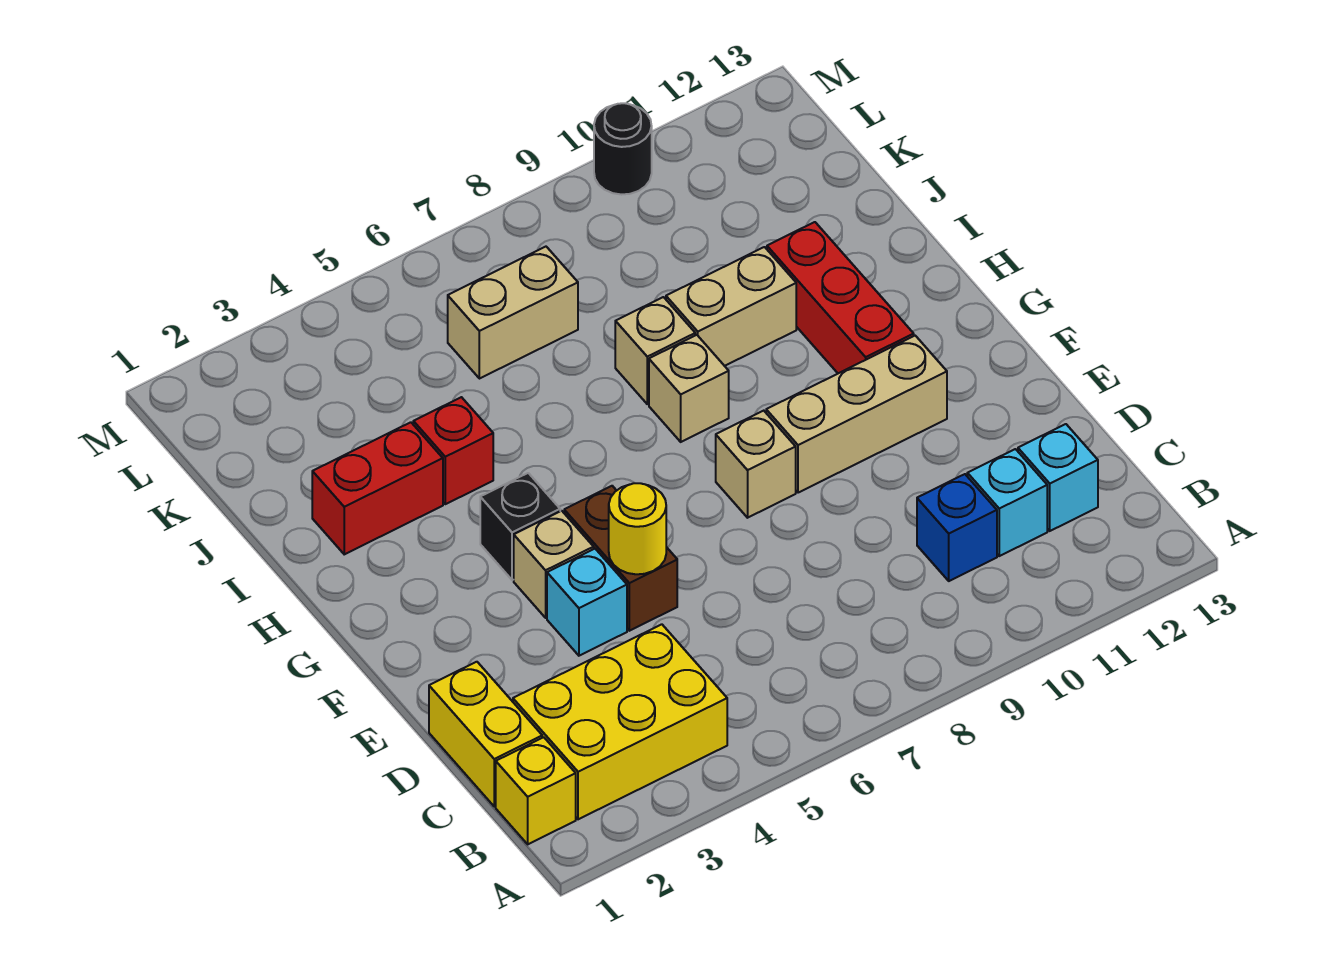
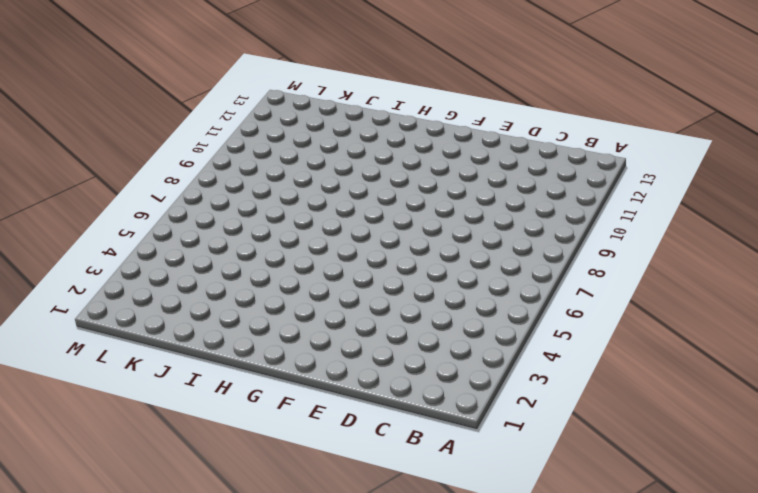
none -> yellow 1x1 brick [496,737,576,844]
none -> yellow 2x3 brick [513,624,727,819]
none -> yellow 1x2 brick [429,662,542,806]

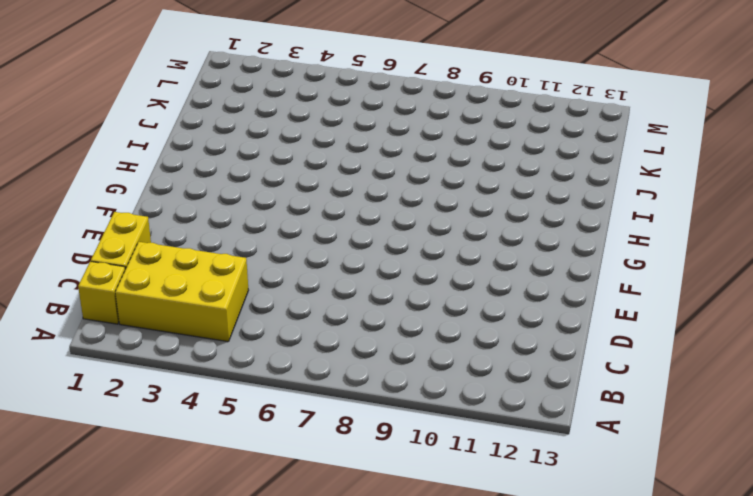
none -> blue 1x1 brick [917,474,997,581]
none -> cyan 1x1 brick [967,449,1047,556]
none -> cyan 1x1 brick [1018,424,1098,531]

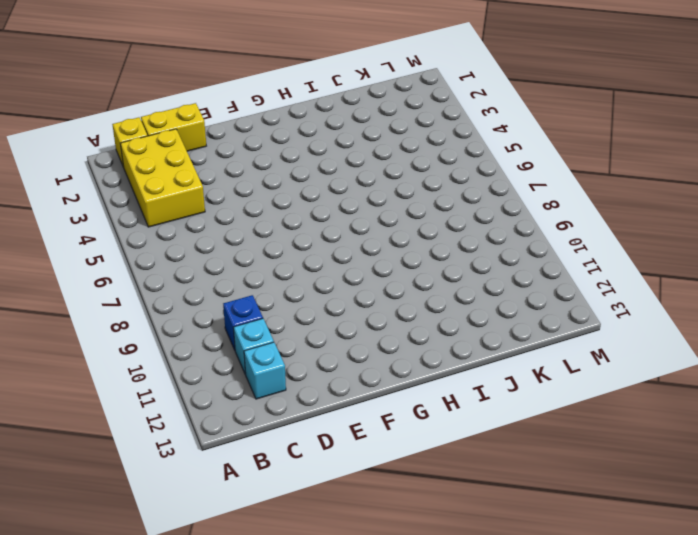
none -> cyan 1x1 brick [547,549,627,656]
none -> brown 1x2 brick [564,486,677,631]
none -> tan 1x1 brick [514,511,594,618]

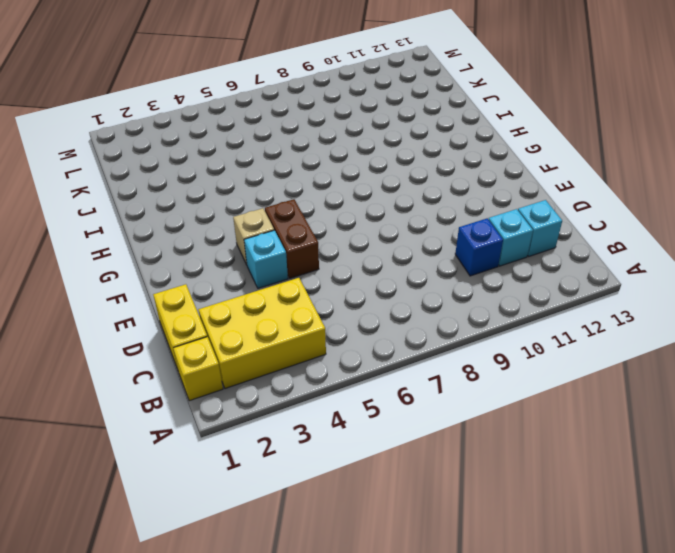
none -> tan 1x1 brick [716,411,796,518]
none -> tan 1x3 brick [766,336,947,493]
none -> black 1x1 brick [480,473,560,580]

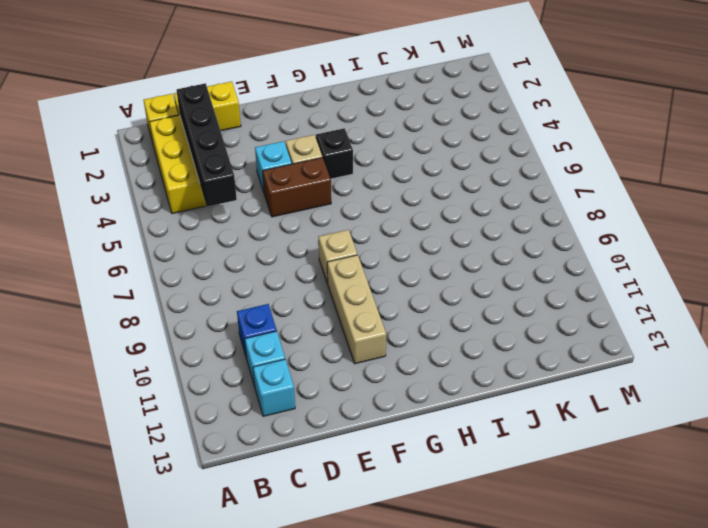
black 1x4 brick [177,83,237,207] -> none
none -> red 1x3 brick [767,222,914,373]
none -> tan 1x1 brick [649,335,729,442]
none -> red 1x2 brick [312,422,443,554]

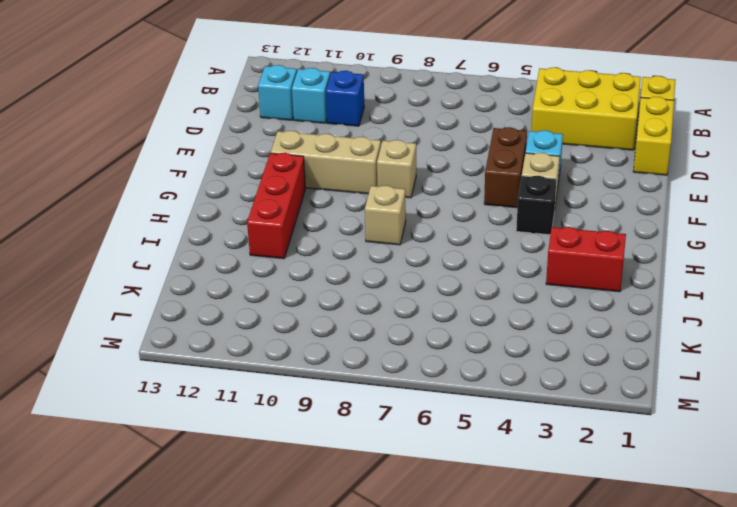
none -> red 1x1 brick [413,397,493,504]
none -> tan 1x1 brick [615,297,695,404]
none -> tan 1x2 brick [666,247,796,366]

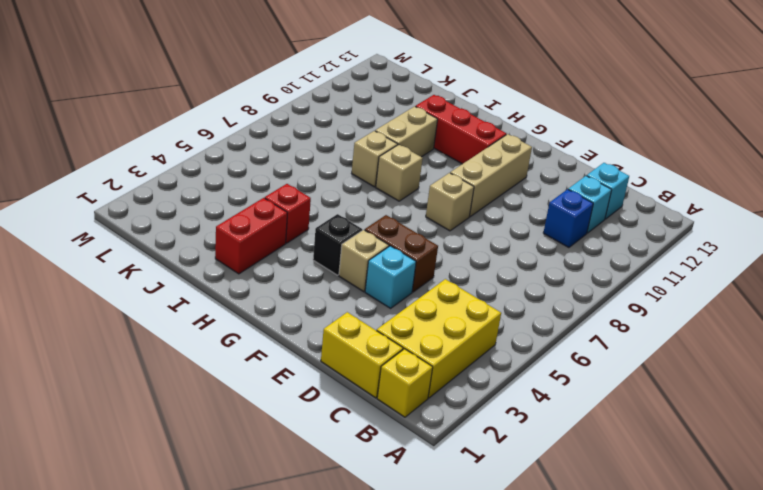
none -> tan 1x2 brick [448,247,578,379]
none -> black 1x1 round brick [594,103,652,195]
none -> yellow 1x1 round brick [609,483,666,574]

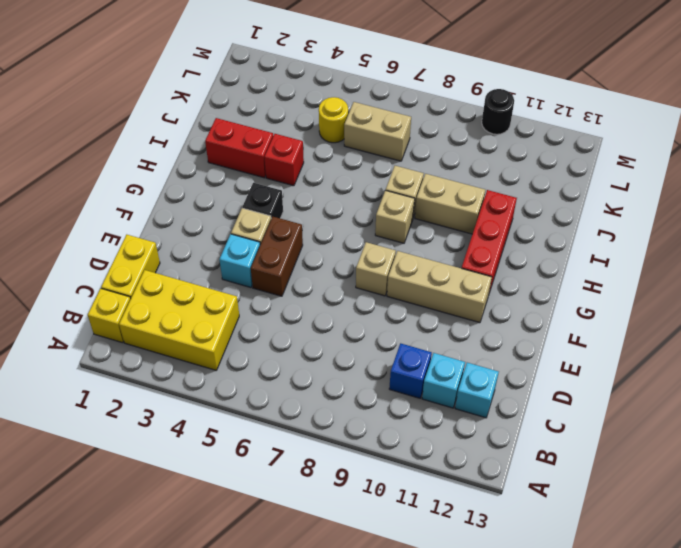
yellow 1x1 round brick [319,97,348,143] -> yellow 1x1 round brick moved to [609,483,666,574]

